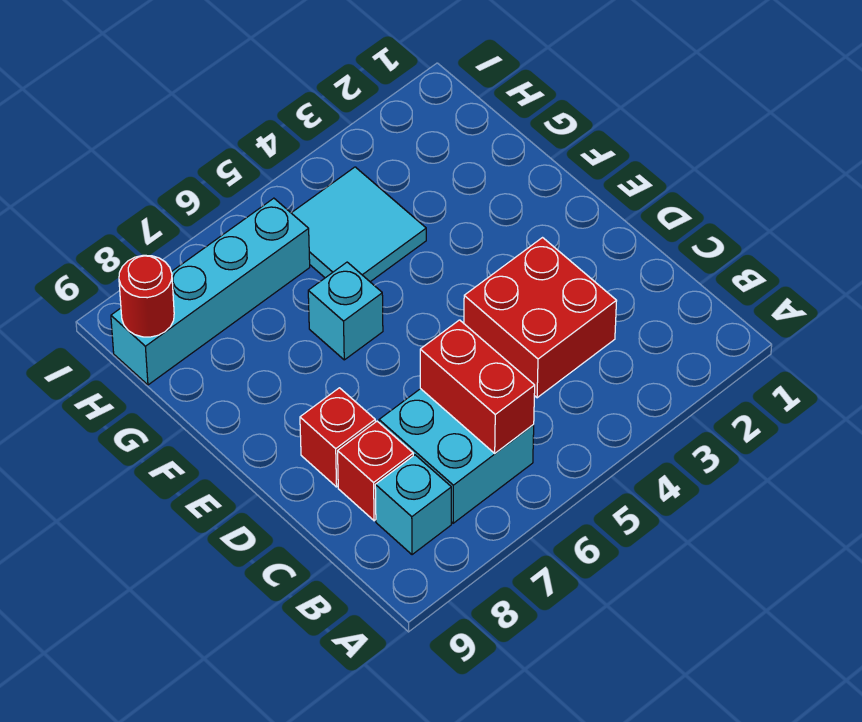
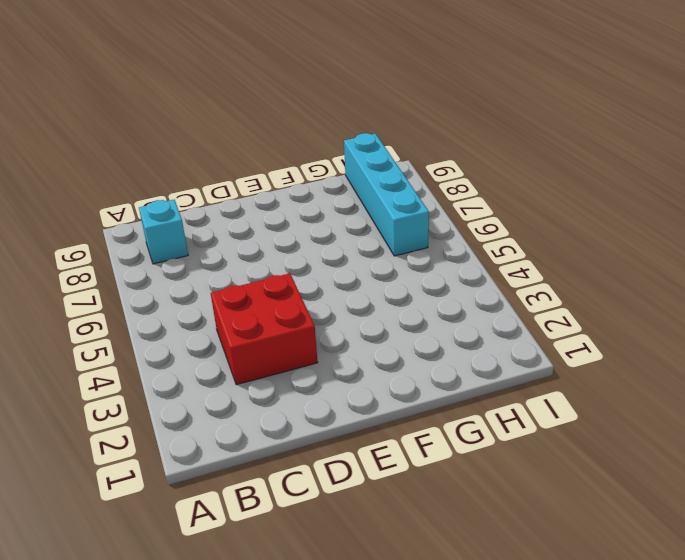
none -> cyan 2x2 brick [379,389,534,523]
none -> red 1x1 brick [338,421,413,521]

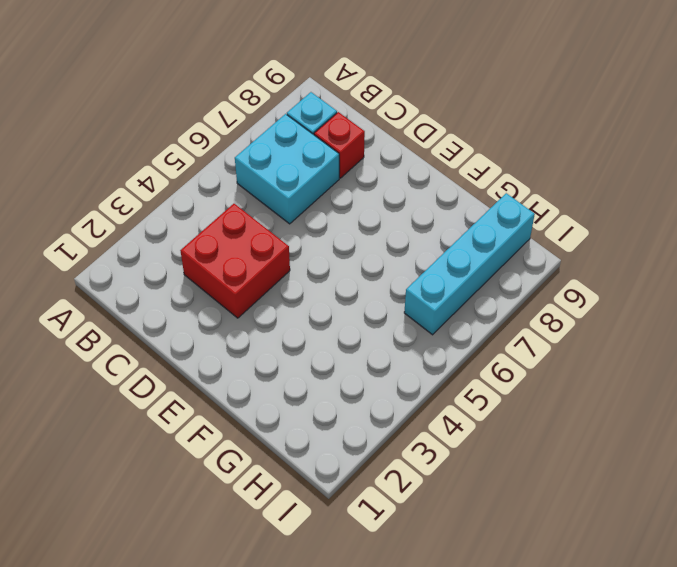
none -> red 1x1 brick [300,388,375,487]
none -> cyan 1x1 brick [308,262,383,360]

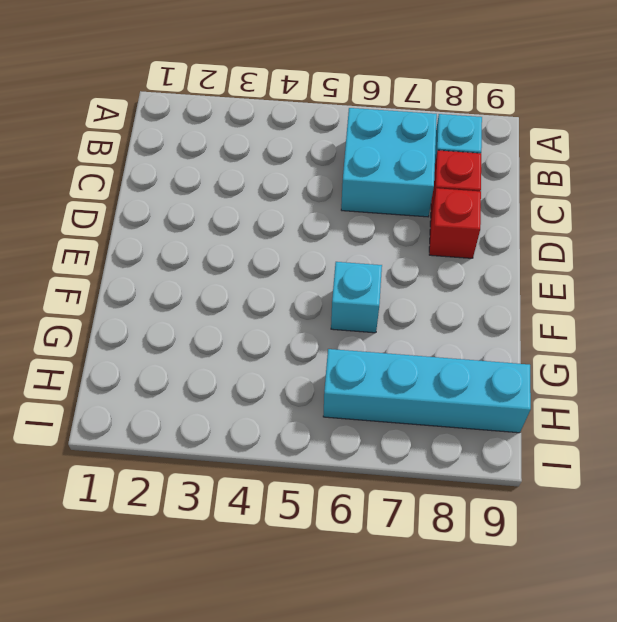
none -> red 2x2 brick [464,238,616,398]
none -> cyan 2x2 tile [292,167,426,282]

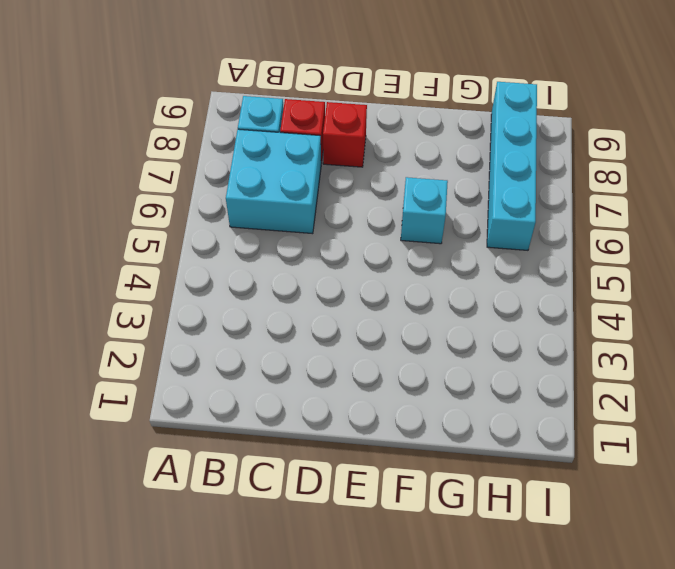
none -> red 2x2 brick [464,238,616,398]
none -> cyan 2x2 tile [292,167,426,282]

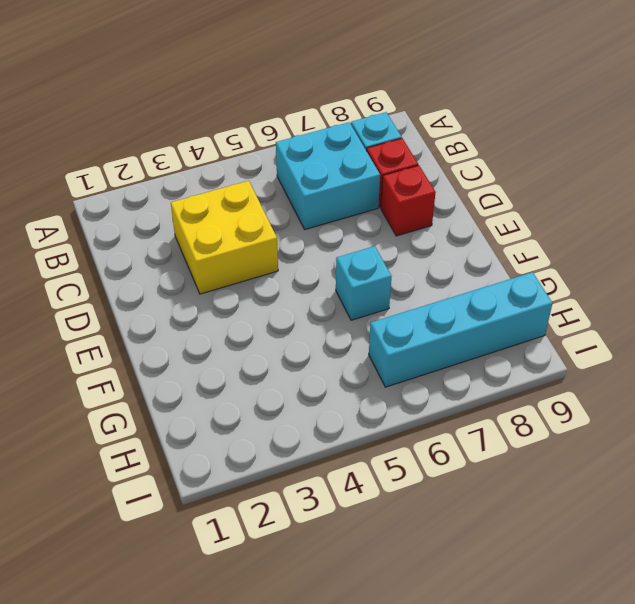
yellow 2x2 brick [171,181,278,294] -> red 2x2 brick [464,238,616,398]
none -> cyan 2x2 tile [292,167,426,282]
none -> red 1x2 brick [420,320,535,453]

